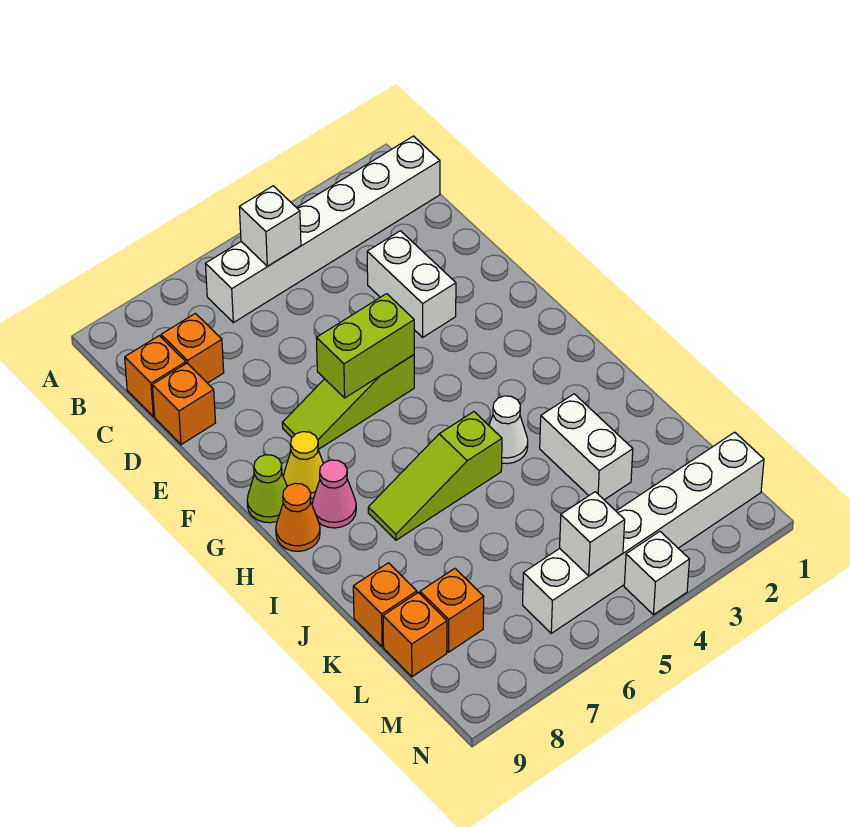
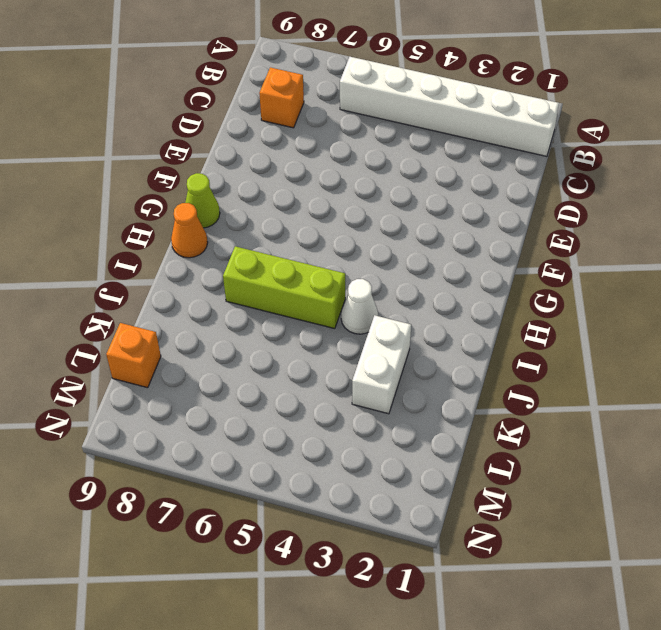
lime 1x3 brick [223,246,345,329] -> lime 1x3 slope [368,412,502,540]
none -> orange 1x1 brick [125,336,186,417]
none -> white 1x2 brick [367,231,456,337]
none -> orange 1x1 brick [152,363,216,445]

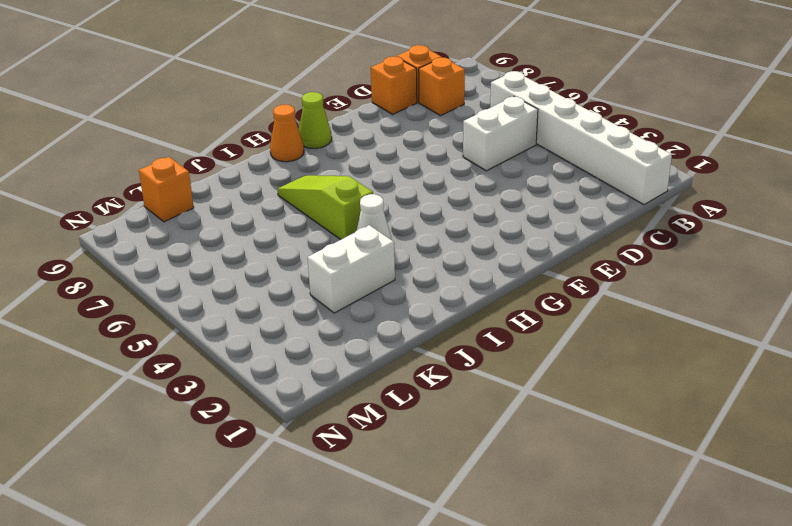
white 1x2 brick [463,97,538,171] -> white 1x2 brick moved to [367,231,456,337]
none -> lime 1x3 slope [282,355,414,449]
none -> yellow 1x1 cone [284,432,323,499]
none -> pink 1x1 cone [312,460,356,528]

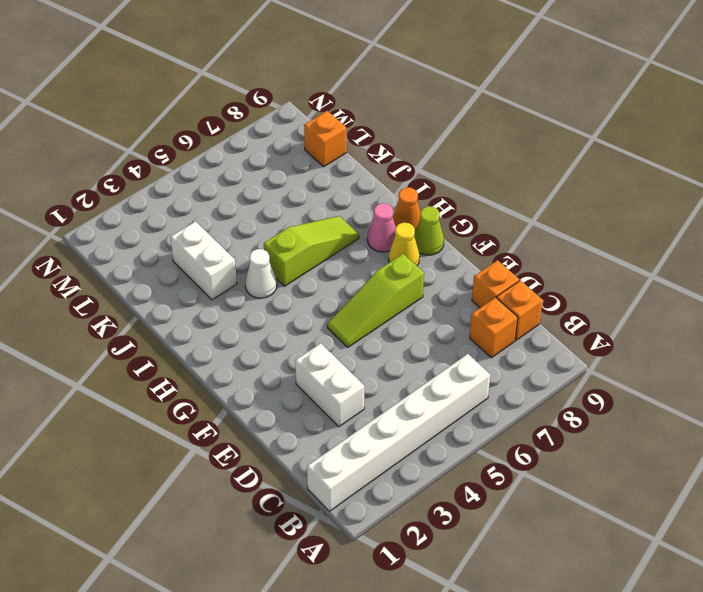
lime 1x3 slope [327,254,424,347] -> lime 1x3 slope turned to [282,355,414,449]
none -> orange 1x1 brick [353,563,417,647]
none -> orange 1x1 brick [420,569,484,652]
none -> white 1x6 brick [523,432,764,633]

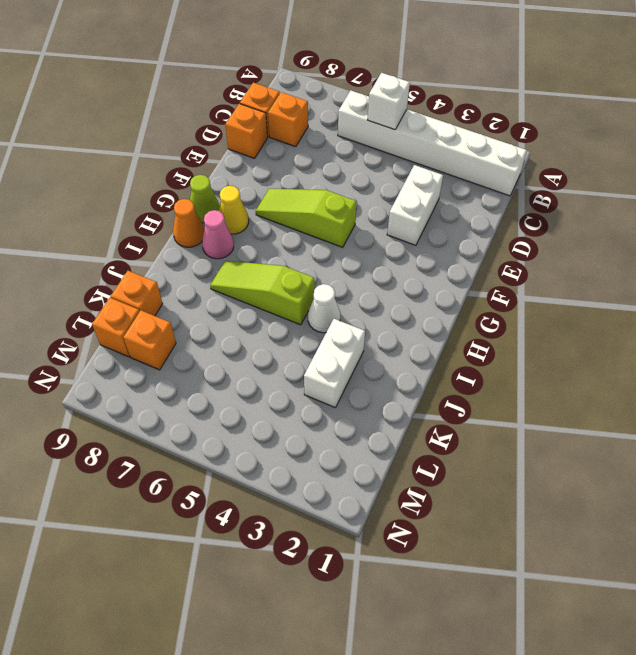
none -> white 1x6 brick [523,432,764,633]
none -> white 1x1 brick [624,531,689,615]
none -> lime 1x2 brick [316,294,414,398]

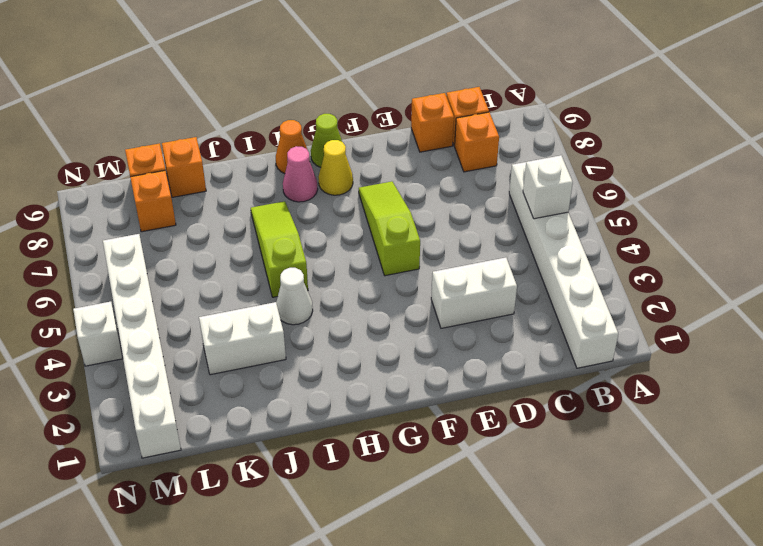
none -> lime 1x2 brick [316,294,414,398]
none -> white 1x1 brick [560,492,625,576]

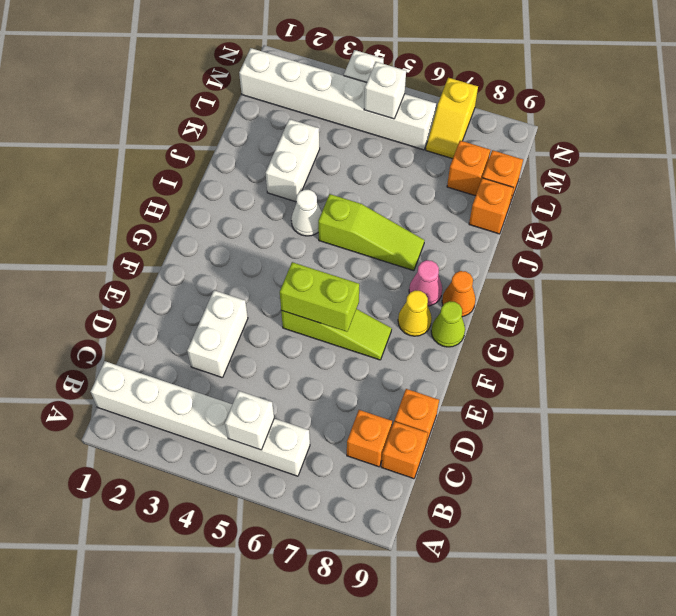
yellow 1x2 slope [426,78,478,159] -> none

